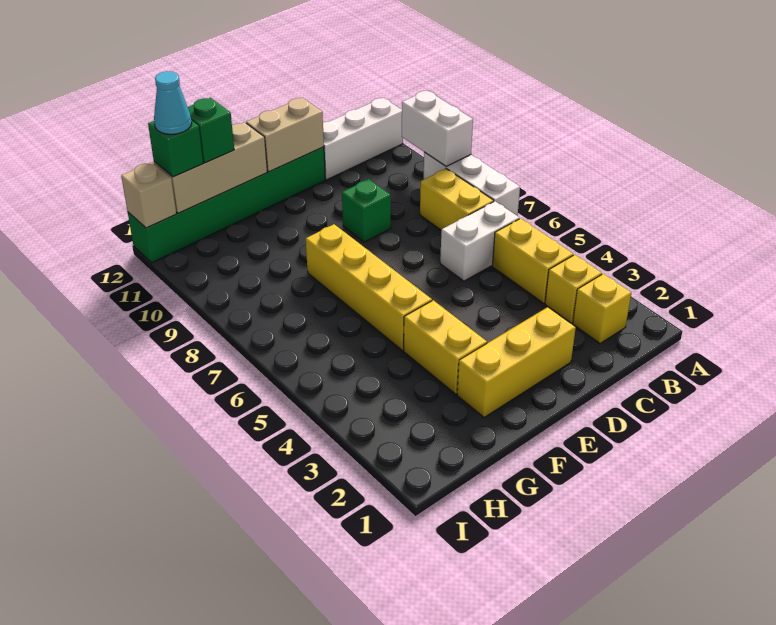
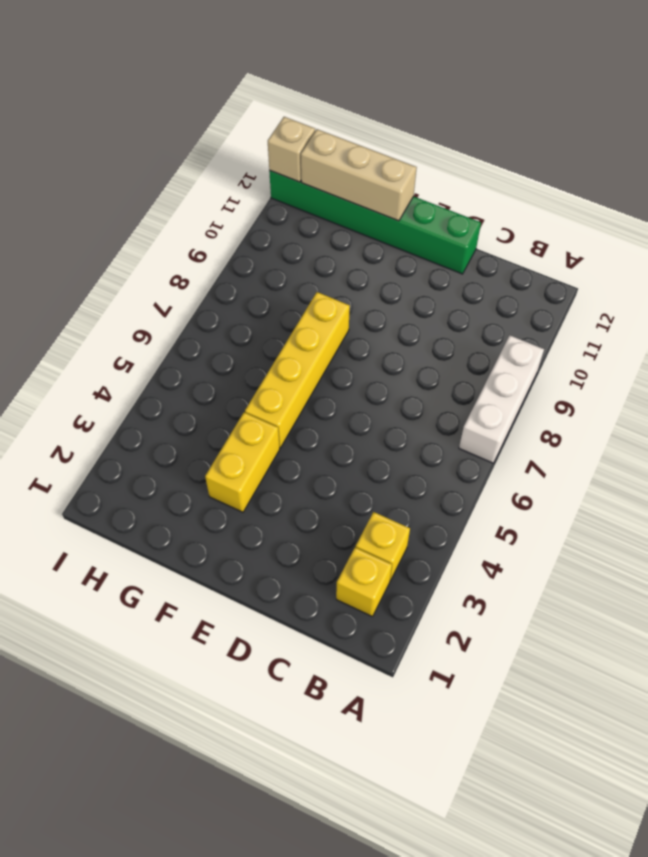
none -> white 1x3 brick [323,98,403,180]
none -> yellow 1x2 brick [492,218,573,303]
none -> white 1x2 brick [440,201,519,281]

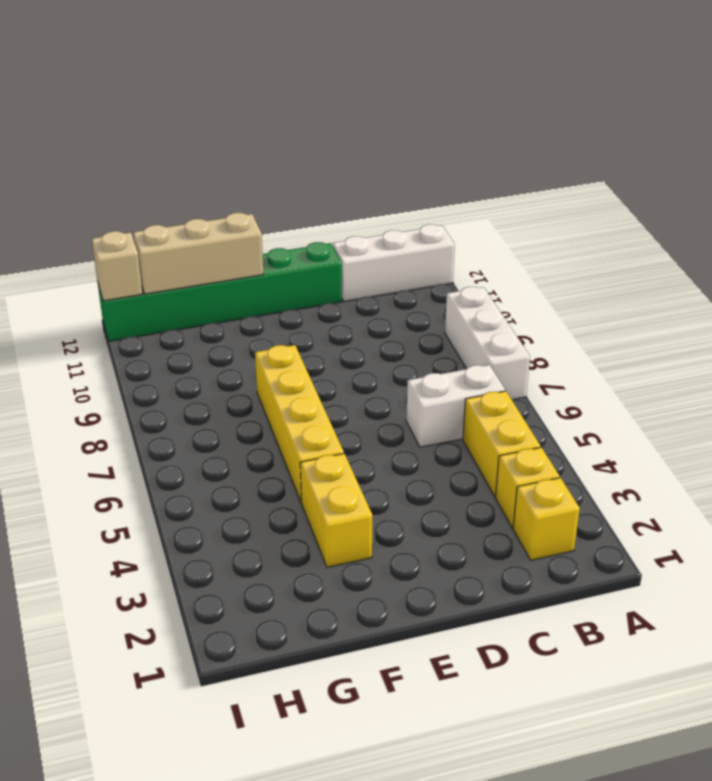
none -> yellow 1x2 brick [420,169,494,230]
none -> yellow 1x3 brick [457,307,576,417]
none -> green 1x1 brick [342,179,391,242]

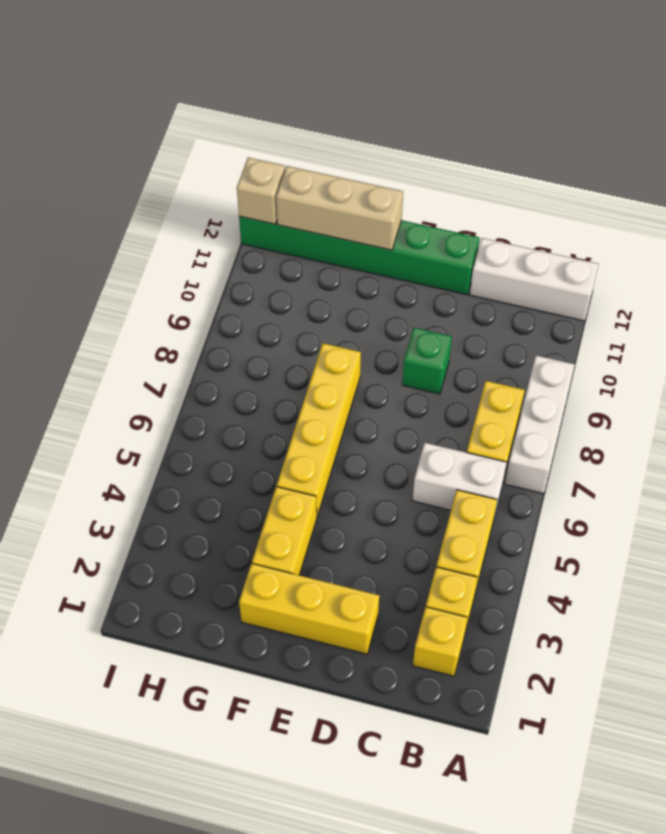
none -> white 1x2 brick [402,91,473,166]
none -> tan 1x2 brick [246,98,324,172]
none -> green 1x1 brick [188,98,234,163]

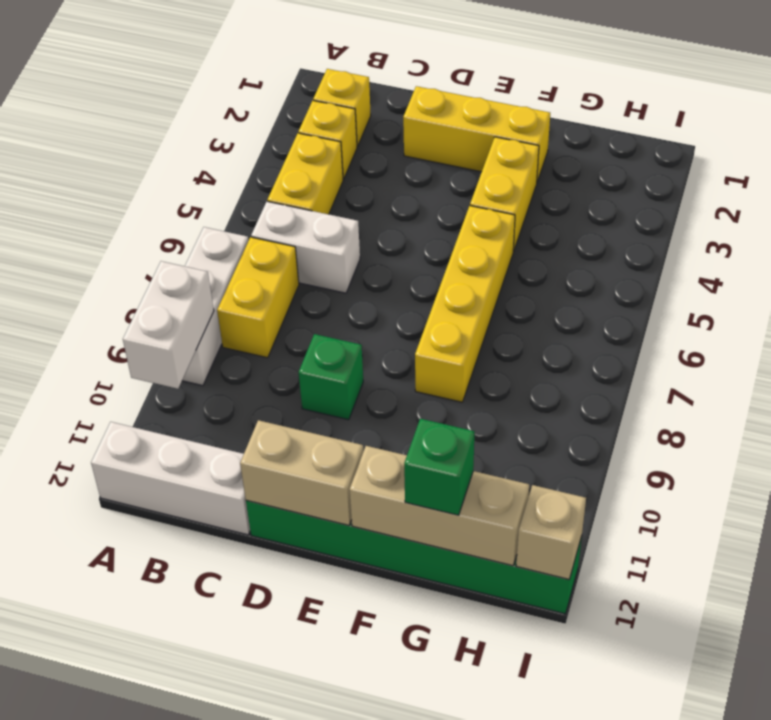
none -> green 1x1 brick [148,120,203,177]
none -> cyan 1x1 cone [154,71,192,134]

